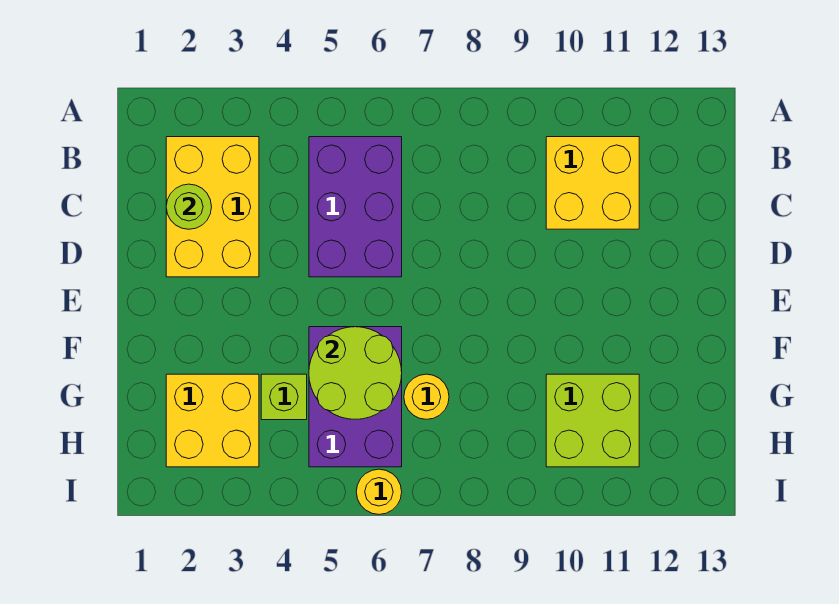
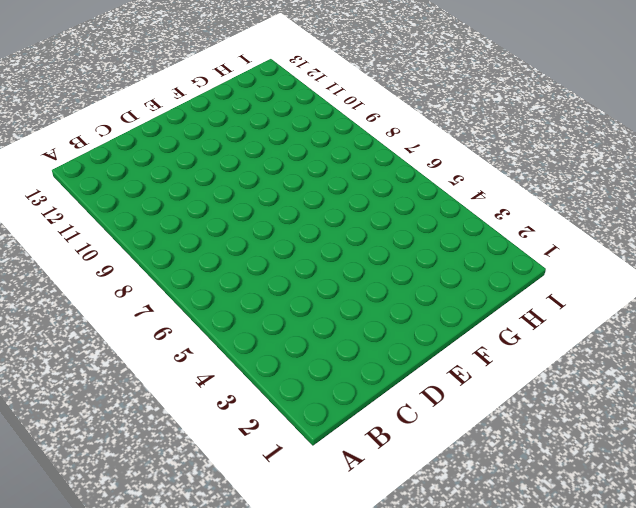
none -> yellow 2x3 brick [166,137,259,277]
none -> purple 2x3 brick [309,137,402,277]

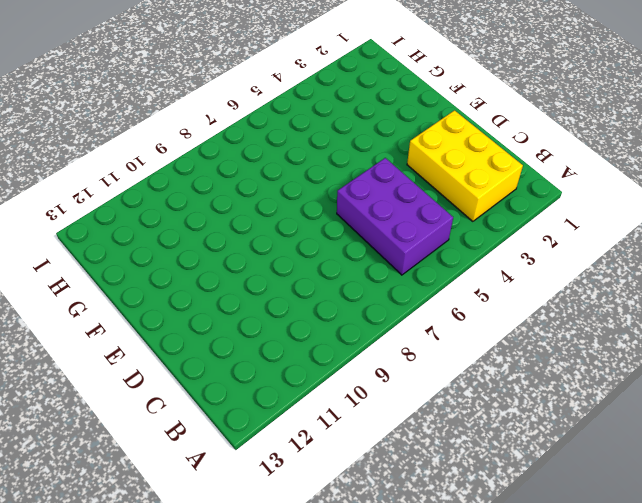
none -> yellow 2x2 brick [546,137,639,229]
none -> purple 2x3 brick [309,327,402,467]

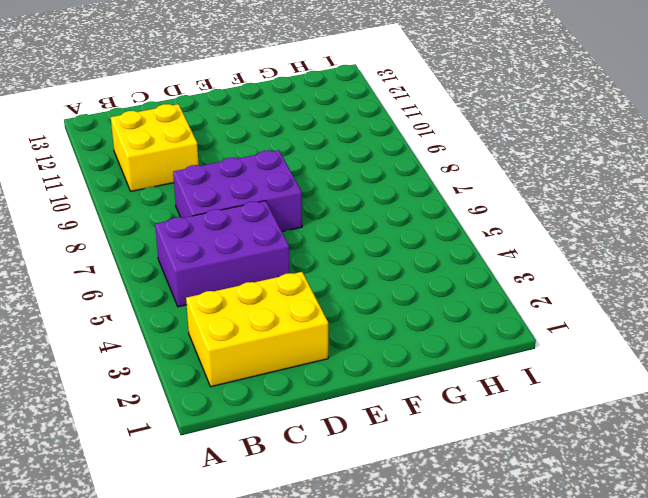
purple 2x3 brick [173,150,302,231] -> purple 2x3 brick moved to [309,327,402,467]
none -> yellow 2x2 brick [166,374,259,467]
none -> lime 1x1 brick [261,374,307,420]

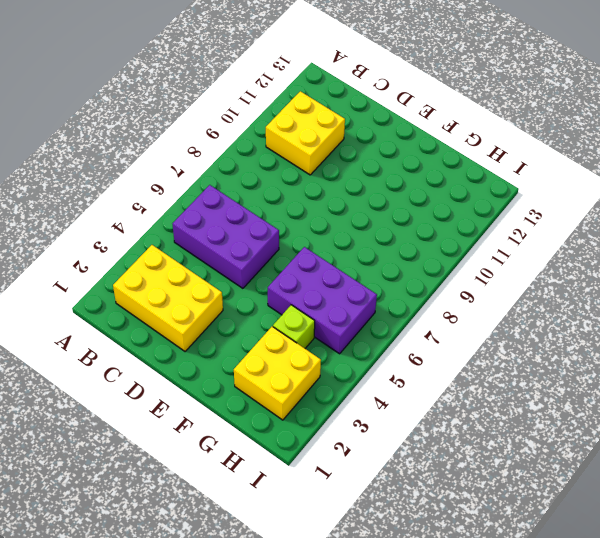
none -> yellow 1x1 round brick [404,374,449,419]
none -> lime 2x2 brick [546,374,639,467]

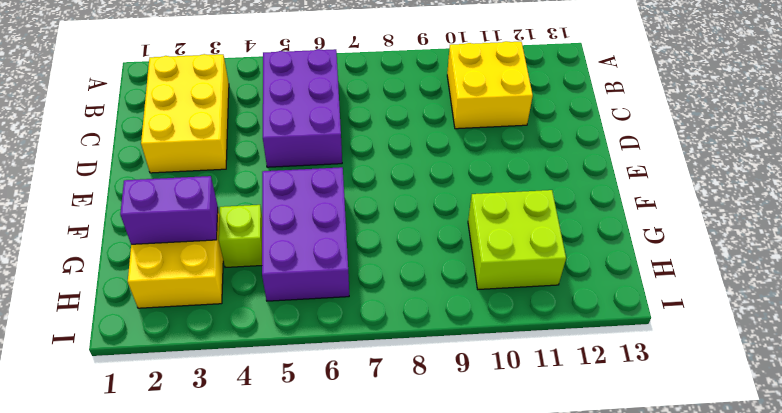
purple 1x2 brick [120,176,218,244] -> none
none -> yellow 1x1 round brick [404,374,449,419]
none -> yellow 1x1 round brick [356,469,402,514]

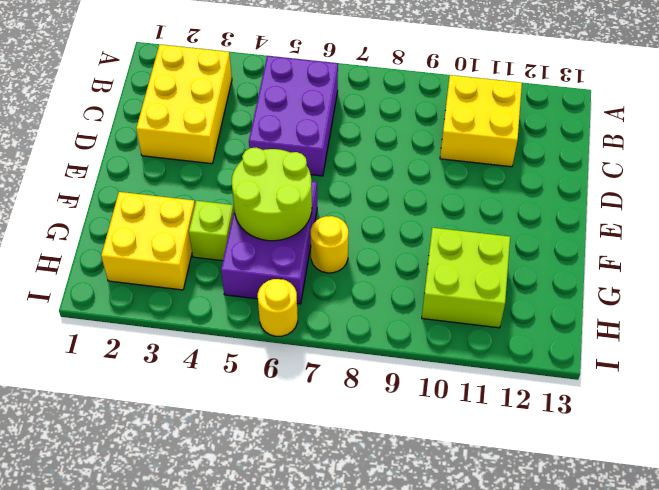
none -> lime 1x1 round brick [166,184,212,229]

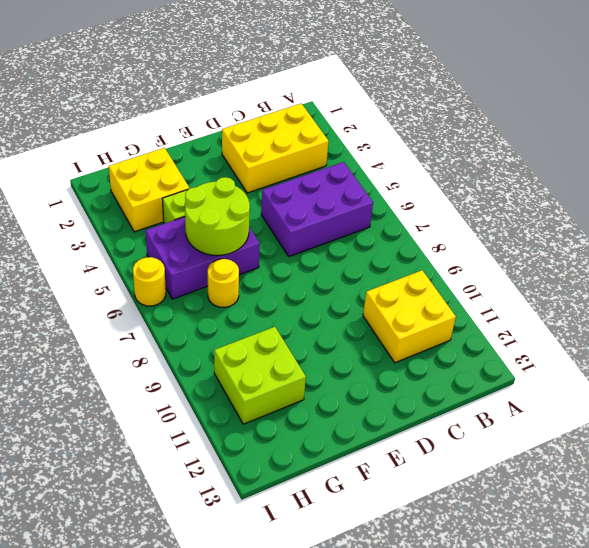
none -> lime 1x1 round brick [166,184,212,229]

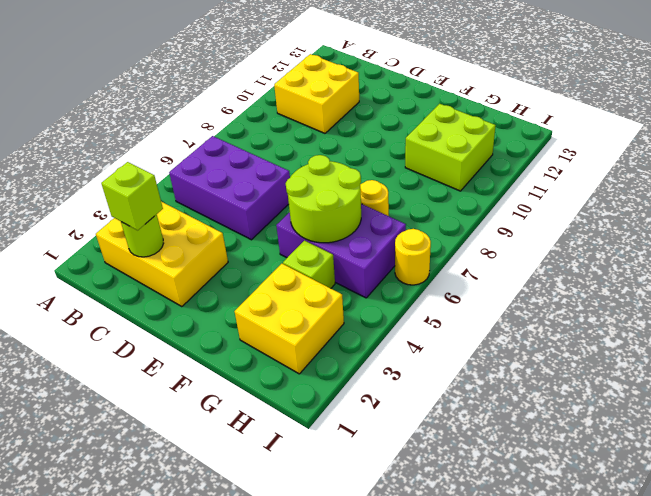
lime 1x1 brick [101,162,163,230] -> none

